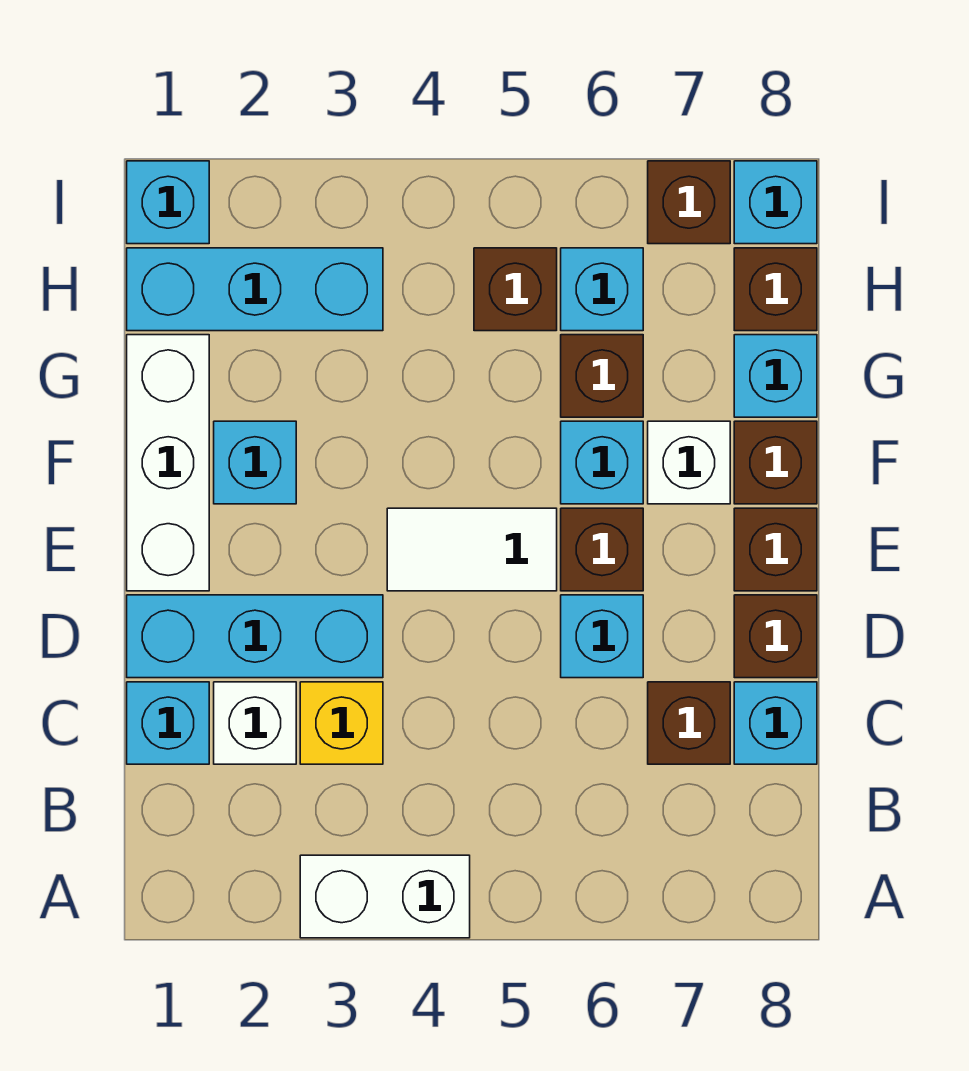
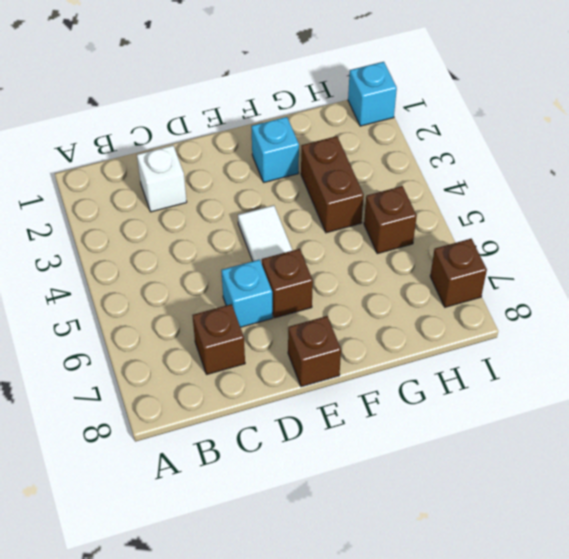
brown 1x2 brick [301,136,364,233] -> none
none -> white 1x2 brick [300,855,470,938]
none -> cyan 1x1 brick [127,682,209,764]
none -> yellow 1x1 brick [300,682,383,764]

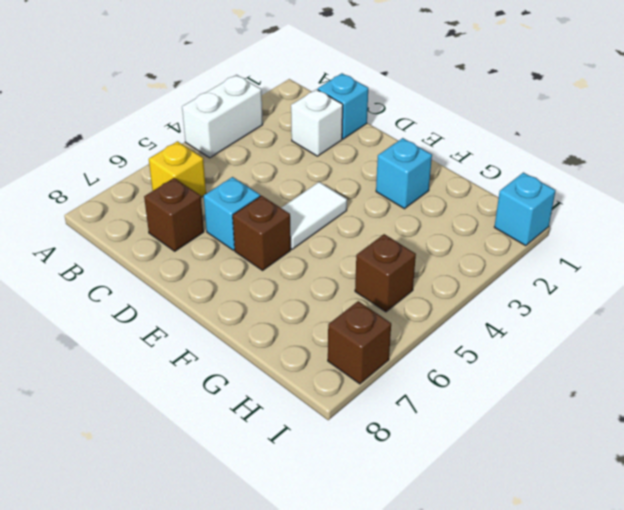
yellow 1x1 brick [149,141,206,197] -> yellow 1x1 brick moved to [300,682,383,764]
none -> cyan 1x1 brick [734,682,817,764]
none -> cyan 1x3 brick [127,595,383,678]
none -> brown 1x1 brick [734,595,817,678]

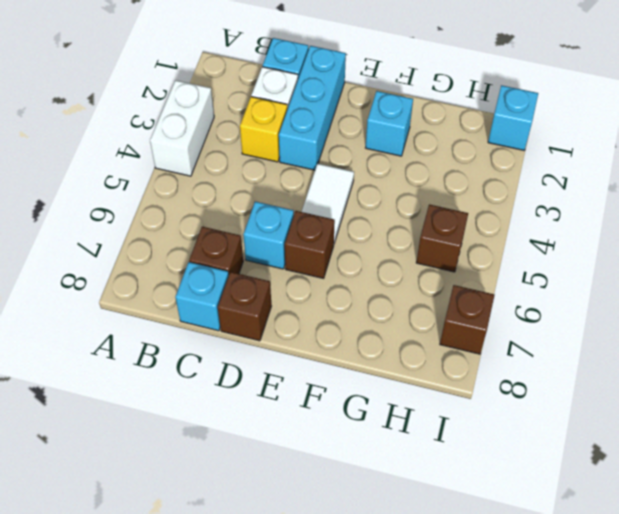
none -> white 1x3 brick [127,335,209,591]
none -> brown 1x1 brick [734,508,817,591]
none -> cyan 1x1 brick [561,421,643,504]

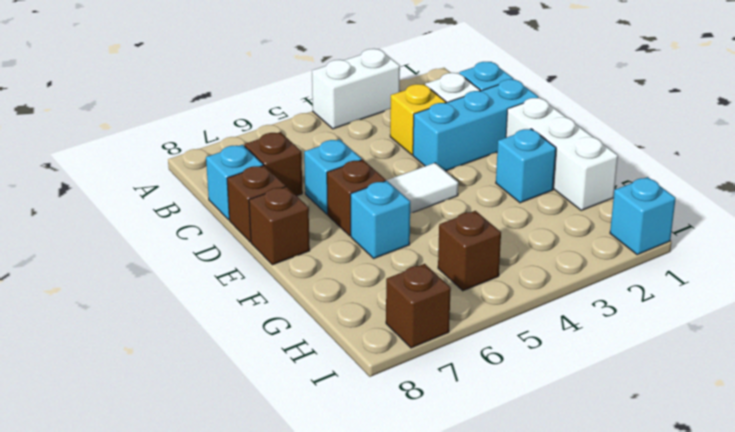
none -> white 1x1 brick [648,421,730,504]
none -> brown 1x1 brick [734,421,817,504]
none -> brown 1x1 brick [561,335,643,417]

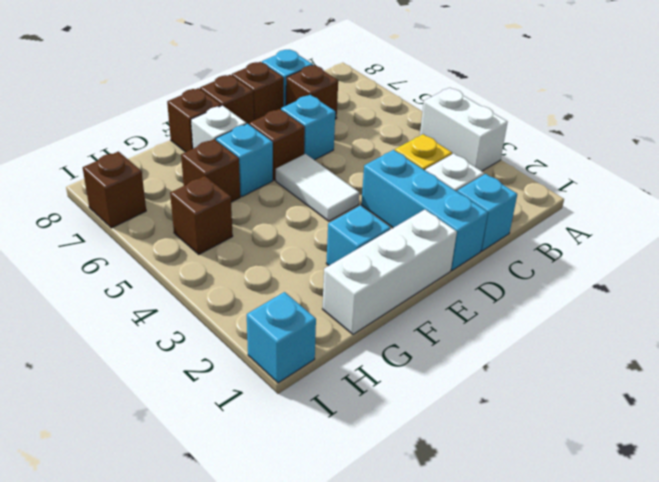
none -> cyan 1x1 brick [734,335,817,417]
none -> cyan 1x3 brick [127,248,383,331]
none -> cyan 1x1 brick [561,248,643,331]

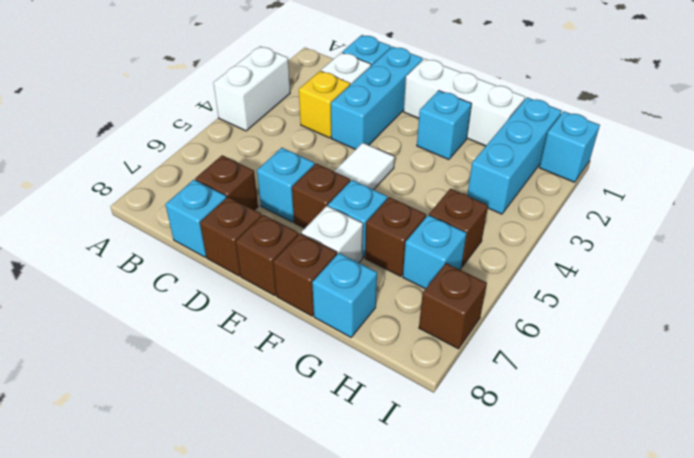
none -> brown 1x1 brick [734,248,817,331]
none -> cyan 1x1 brick [734,161,817,244]

